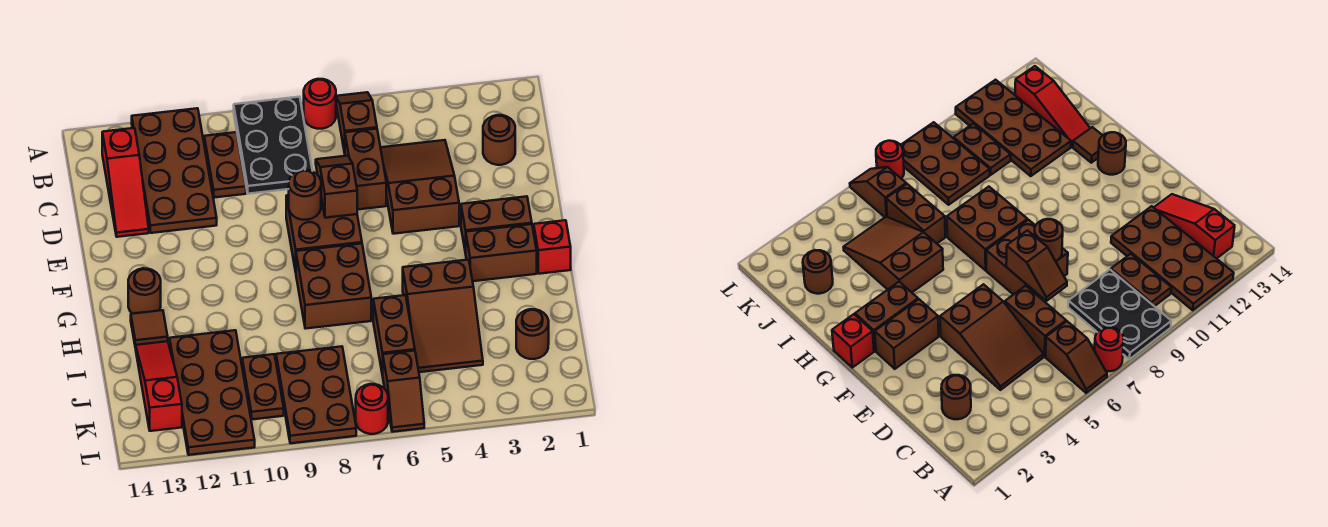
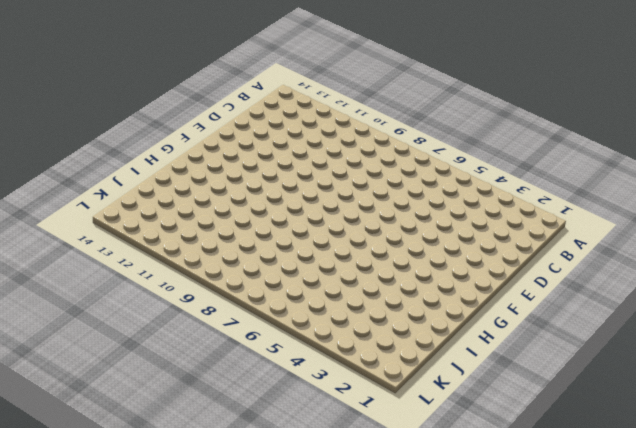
none -> brown 1x2 slope [336,92,377,153]
none -> red 1x1 round brick [304,79,336,129]
none -> black 2x3 plate [234,97,312,194]

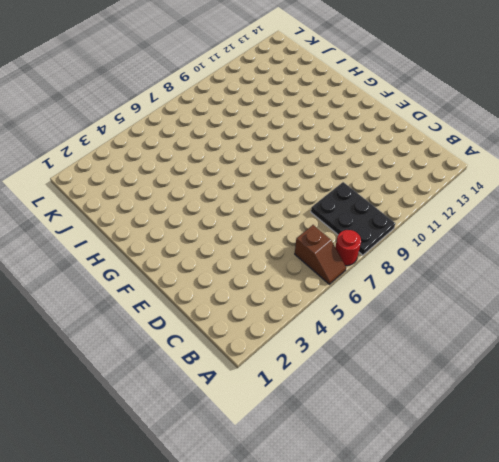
none -> brown 2x4 plate [132,108,217,233]
none -> brown 1x2 plate [204,132,246,198]
none -> red 1x3 slope [102,128,149,237]

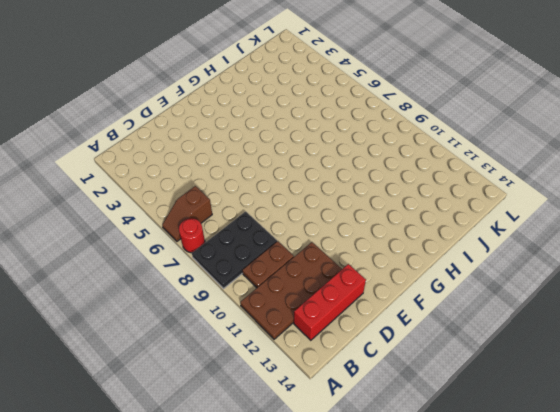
red 1x3 brick [294,264,366,340] -> red 1x3 slope [102,128,149,237]
none -> brown 1x1 round brick [483,115,515,165]
none -> brown 2x3 slope [381,140,459,234]
none -> brown 1x2 brick [345,129,386,210]

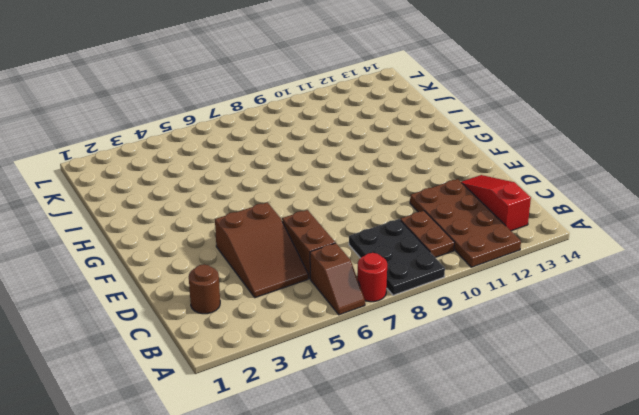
none -> brown 2x2 brick [286,195,362,272]
none -> brown 1x2 brick [461,196,532,253]
none -> red 1x1 brick [534,220,571,274]

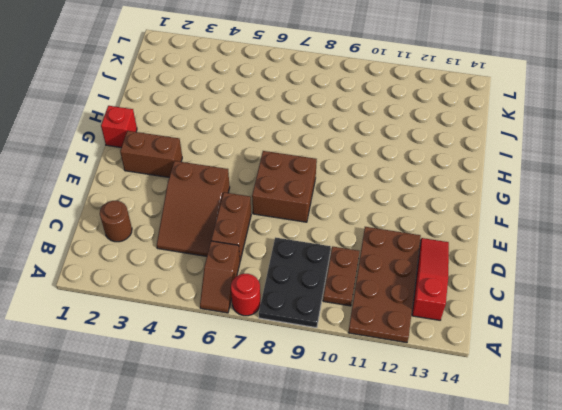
none -> brown 1x2 brick [466,224,537,281]
none -> brown 2x2 brick [296,244,371,329]
none -> brown 1x1 round brick [128,268,161,314]

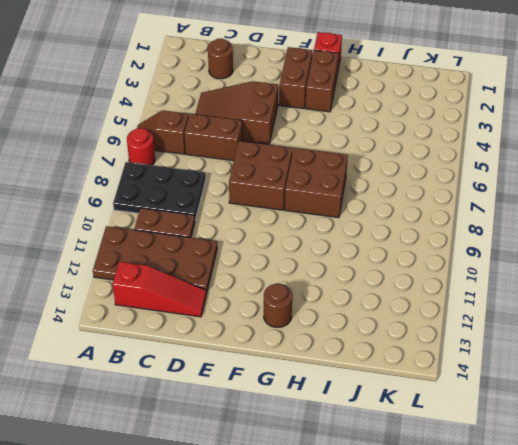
none -> brown 2x3 slope [403,260,483,372]
none -> brown 1x1 tile [131,310,168,348]
none -> brown 1x2 brick [373,295,415,376]

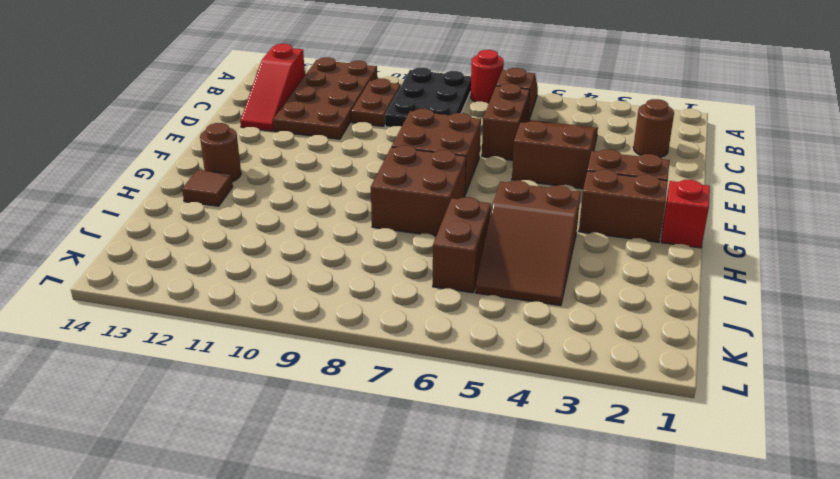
none -> brown 2x4 plate [170,330,255,455]
none -> red 1x3 slope [136,341,182,431]
none -> brown 1x1 round brick [516,309,549,359]

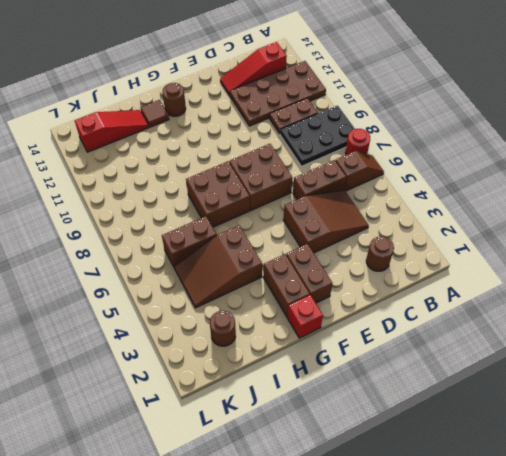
none -> brown 2x4 plate [170,330,255,455]
none -> brown 2x3 plate [276,346,356,443]
none -> brown 1x2 plate [242,354,284,419]

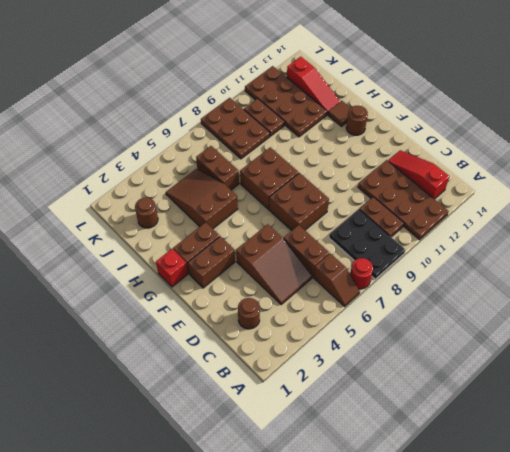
none -> brown 1x2 slope [383,351,424,432]
none -> red 1x1 round brick [356,384,388,434]
none -> brown 1x2 slope [316,156,357,218]

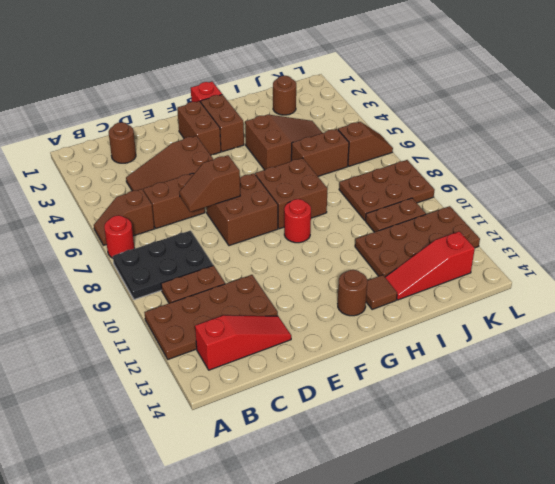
red 1x1 round brick [284,199,311,243] -> red 1x1 round brick moved to [356,384,388,434]
none -> brown 1x1 round brick [289,170,321,220]

